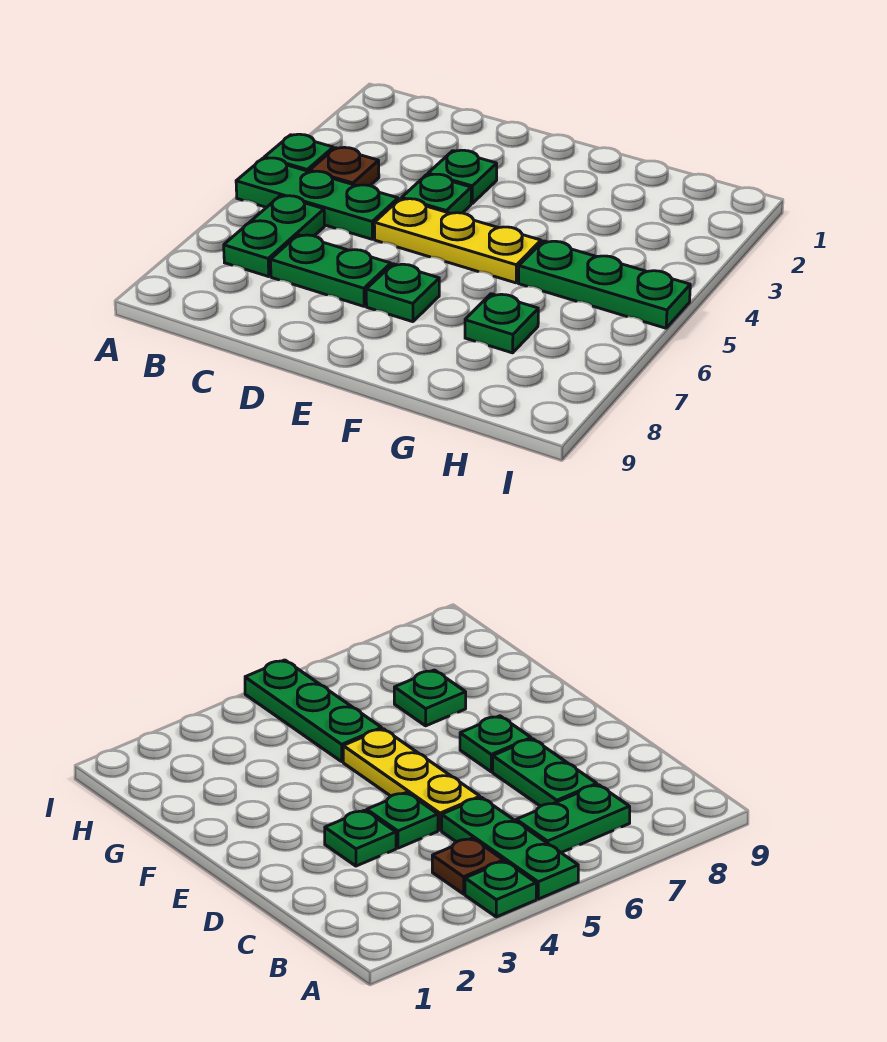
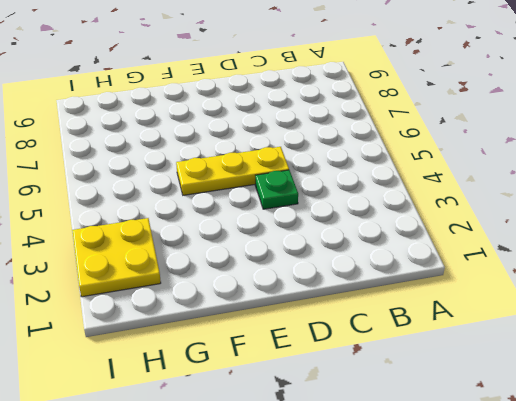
yellow 2x2 plate [72,218,161,297] -> none
none -> green 1x1 plate [264,134,333,172]
none -> green 1x3 plate [236,158,398,239]

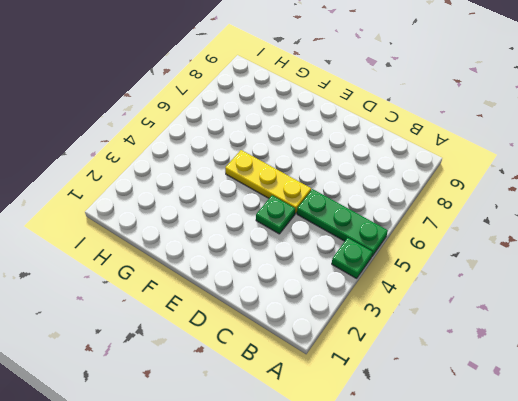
none -> brown 1x1 plate [310,147,379,186]
none -> green 1x2 plate [224,196,325,277]

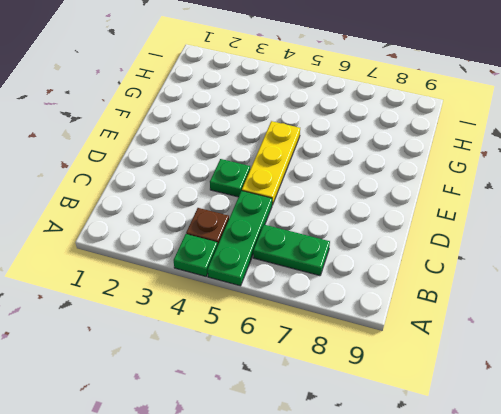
none -> green 1x2 plate [270,235,391,306]
none -> green 1x1 plate [428,150,497,203]

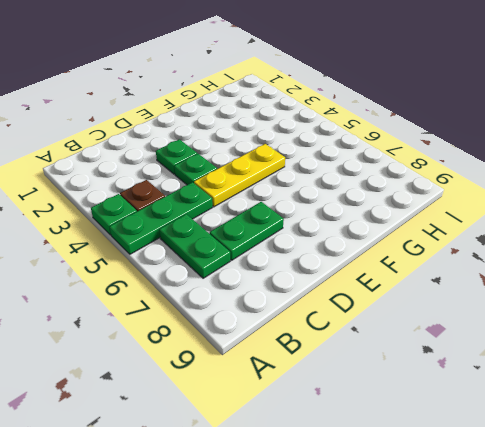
none -> green 1x1 plate [366,264,439,322]
none -> green 1x3 plate [519,241,690,328]

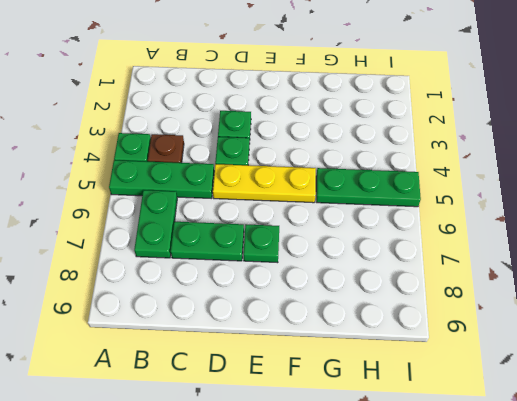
none -> green 1x1 plate [465,294,538,353]

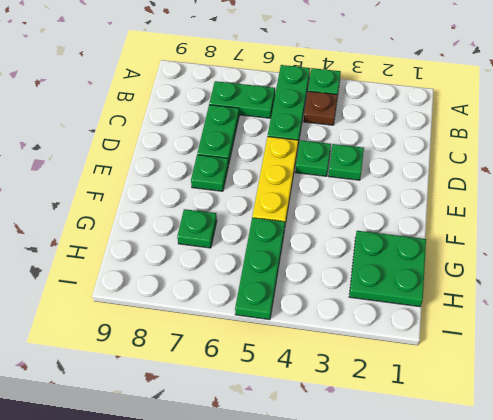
green 2x2 plate [349,231,426,307] -> none

